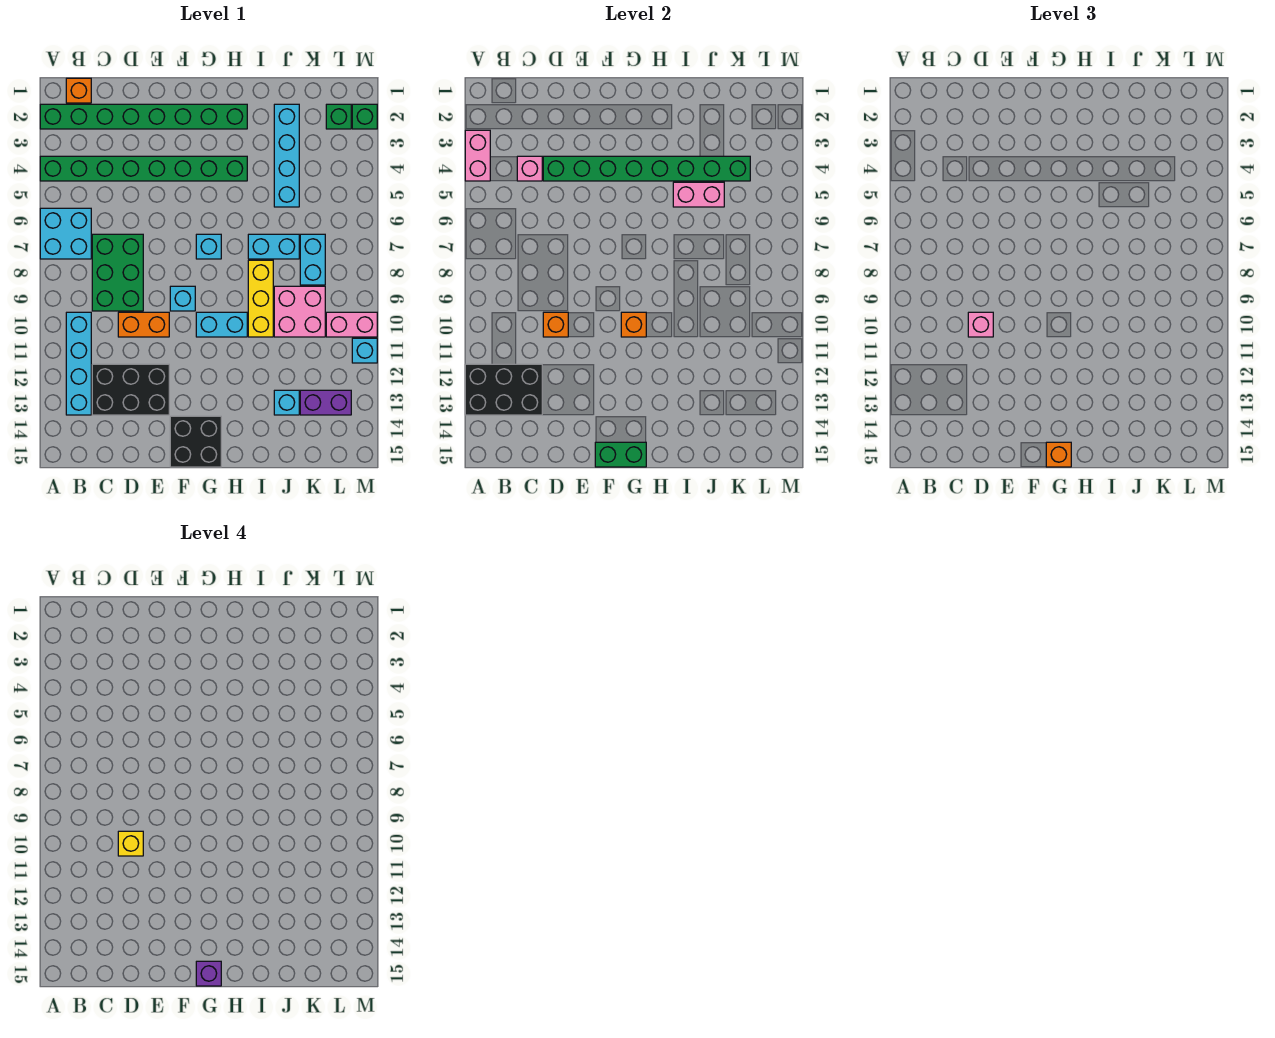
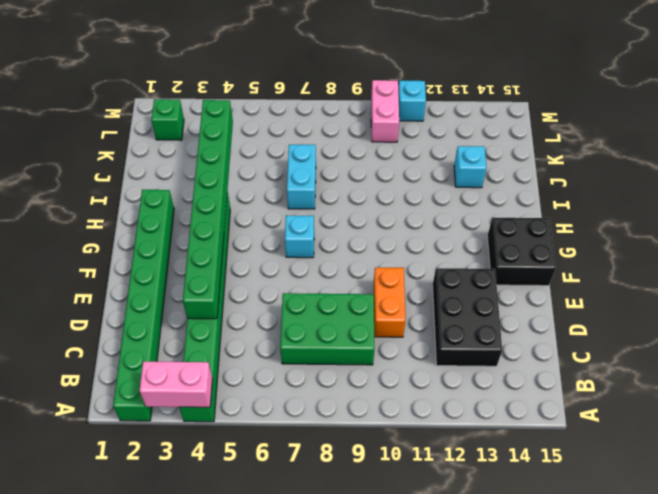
none -> cyan 2x2 brick [40,208,91,259]
none -> orange 1x1 brick [66,78,91,103]
none -> cyan 1x4 brick [66,312,91,415]
none -> cyan 1x1 brick [170,286,195,311]

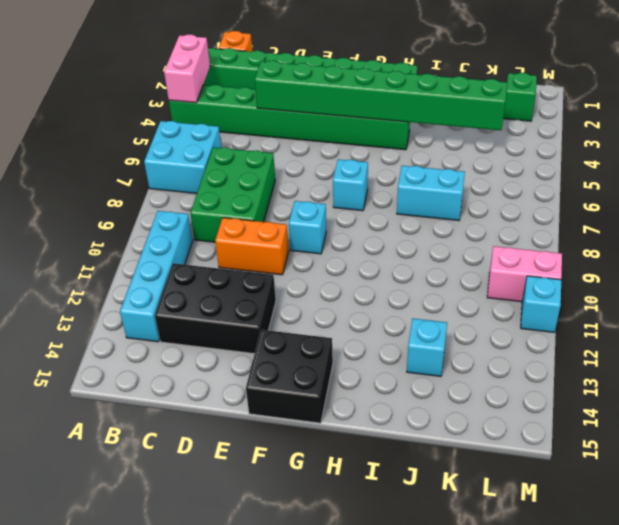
none -> cyan 1x2 brick [196,312,247,337]
none -> yellow 1x3 brick [248,260,273,337]
none -> cyan 1x4 brick [274,104,299,207]
none -> pink 2x2 brick [274,286,325,337]

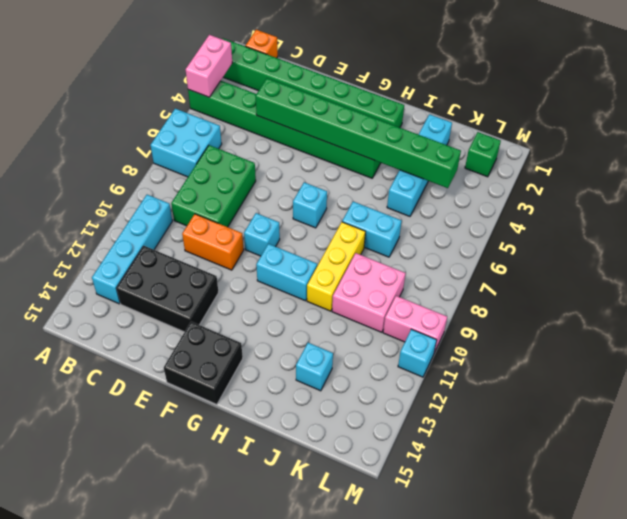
none -> cyan 1x2 brick [300,234,325,285]
none -> purple 1x2 brick [300,390,351,415]
none -> green 1x1 brick [352,104,377,129]
none -> black 2x3 brick [465,364,542,415]

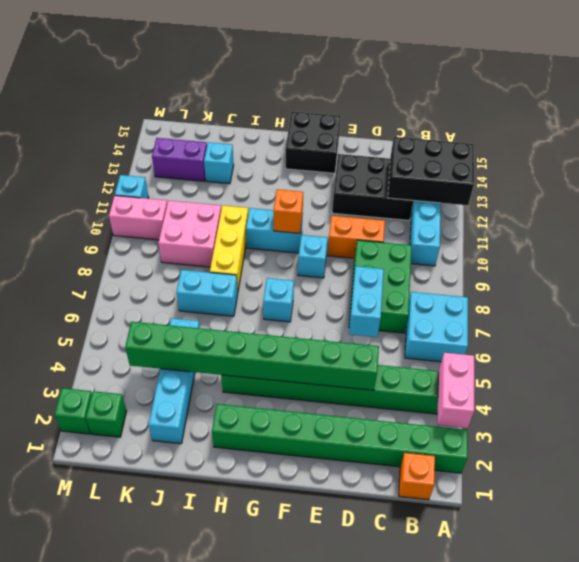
cyan 1x2 brick [349,266,384,337] -> cyan 1x2 brick moved to [300,234,325,285]
none -> pink 1x1 brick [517,156,542,181]
none -> orange 1x1 brick [543,312,568,337]
none -> green 1x2 brick [595,442,646,467]
none -> pink 1x2 brick [673,182,724,207]

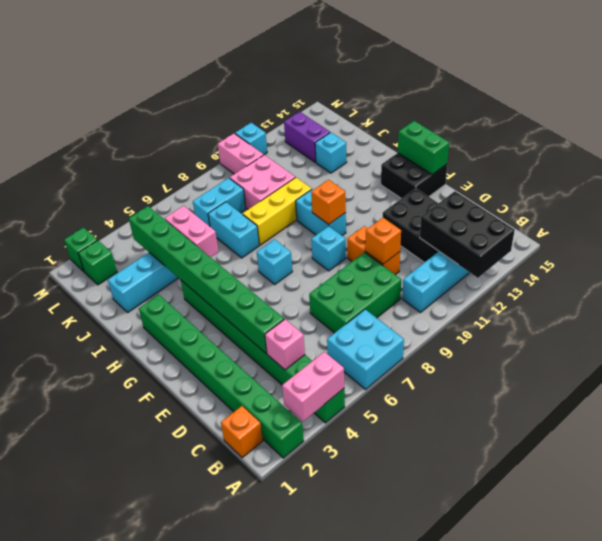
none -> pink 1x1 brick [968,312,993,337]
none -> orange 1x1 brick [1046,442,1071,467]
none -> yellow 1x1 brick [118,831,143,856]
none -> purple 1x1 brick [196,961,221,986]

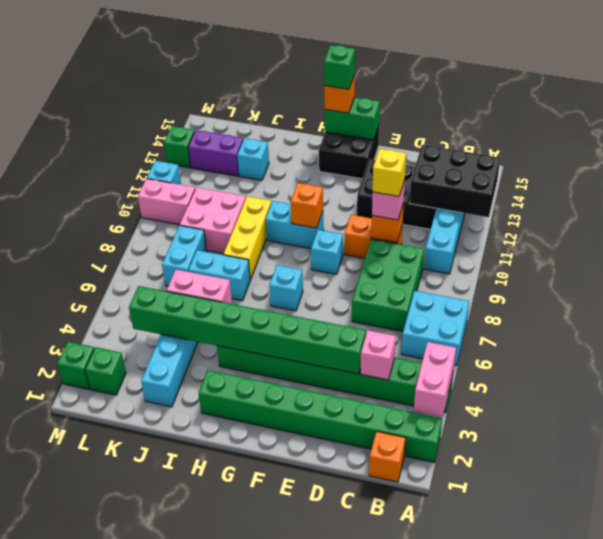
green 1x1 brick [324,45,355,89] -> purple 1x1 brick [196,961,221,986]
green 1x1 brick [164,126,195,168] -> none

